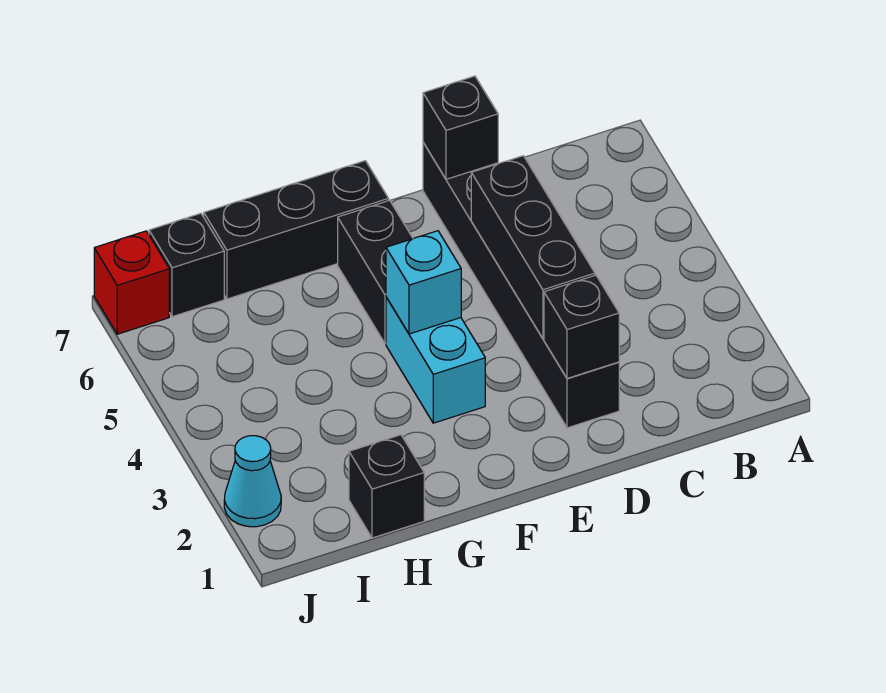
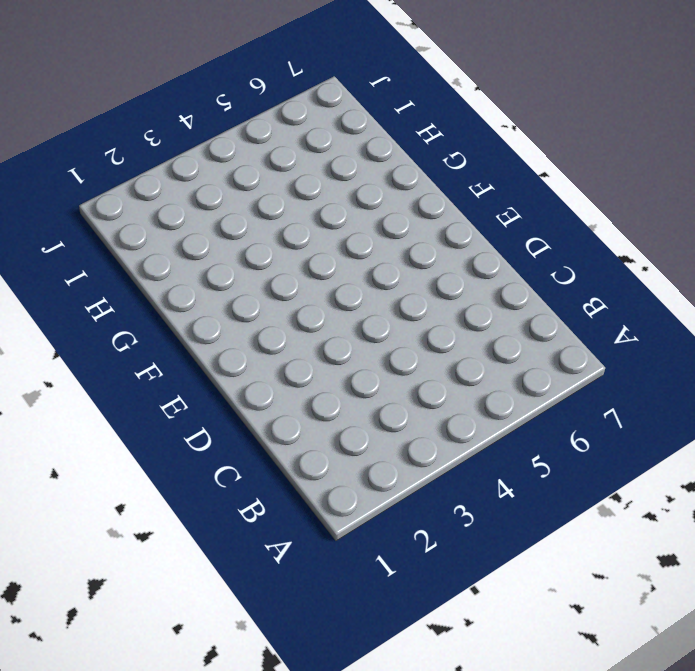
none -> black 1x6 brick [423,143,619,428]
none -> cyan 1x2 brick [386,297,485,423]
none -> black 1x2 brick [338,200,413,343]

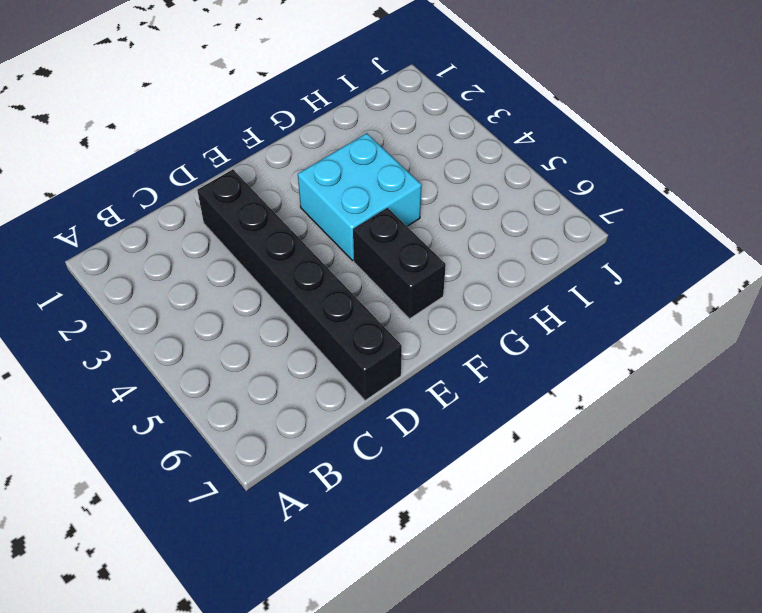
cyan 2x2 brick [298,133,422,260] -> cyan 1x2 brick [386,297,485,423]
none -> black 1x3 brick [204,161,389,299]
none -> black 1x1 brick [349,435,424,538]
none -> black 1x1 brick [149,213,224,317]

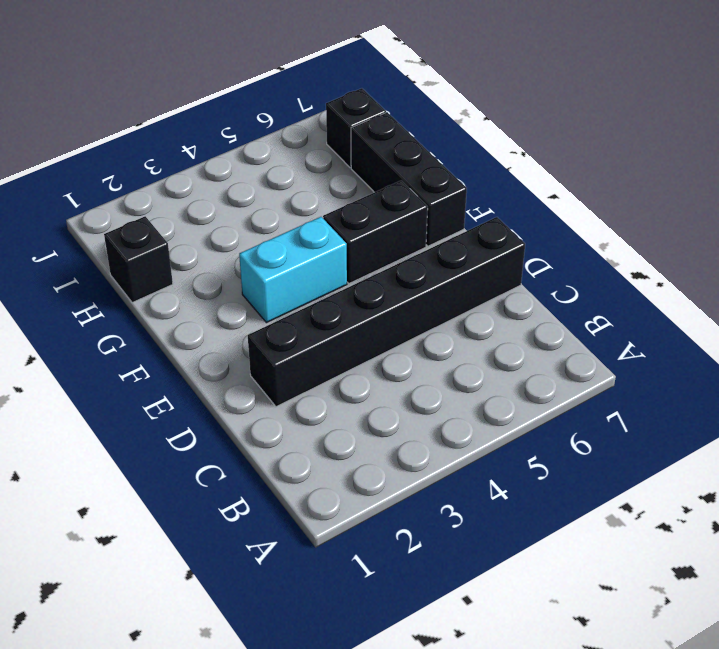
none -> cyan 1x1 cone [224,436,281,527]
none -> red 1x1 brick [94,231,169,334]
none -> black 1x1 brick [544,275,619,378]

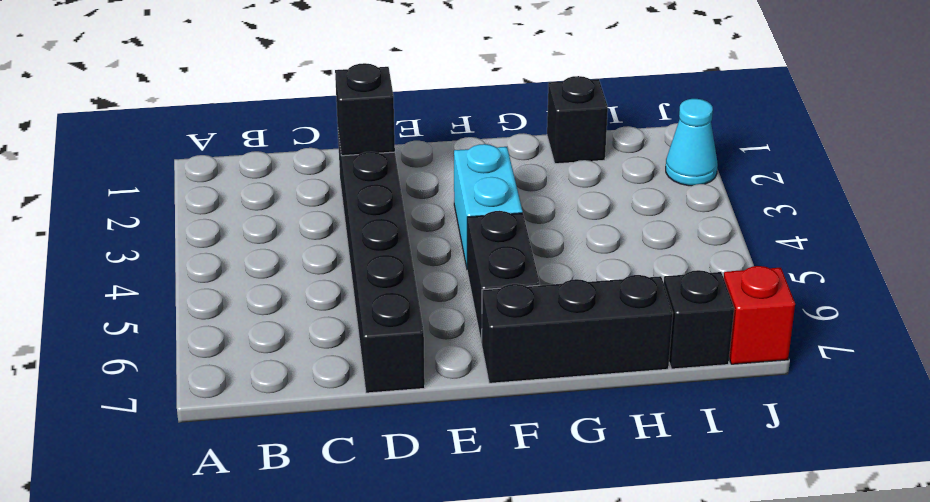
none -> black 1x3 brick [471,156,595,339]
none -> black 1x1 brick [423,76,498,179]
none -> cyan 1x1 brick [386,231,461,334]

